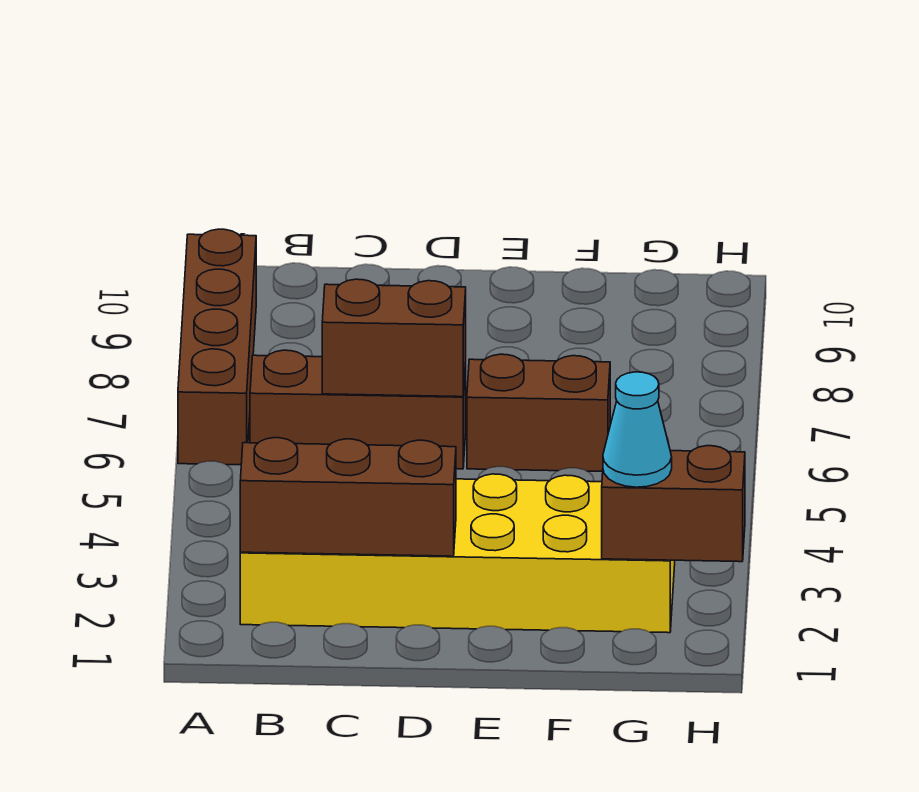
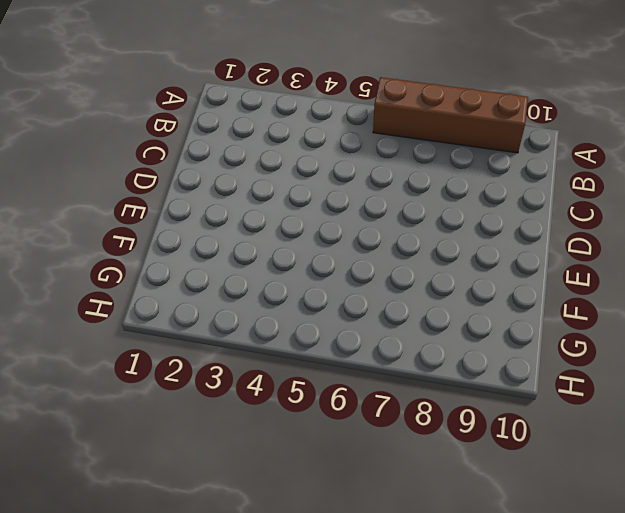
none -> yellow 2x6 brick [240,474,675,633]
none -> brown 1x3 brick [250,350,466,469]

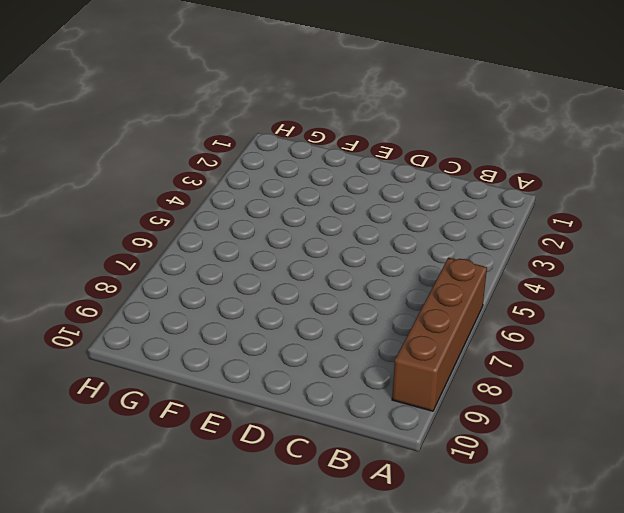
none -> yellow 2x6 brick [240,474,675,633]
none -> brown 1x3 brick [250,350,466,469]

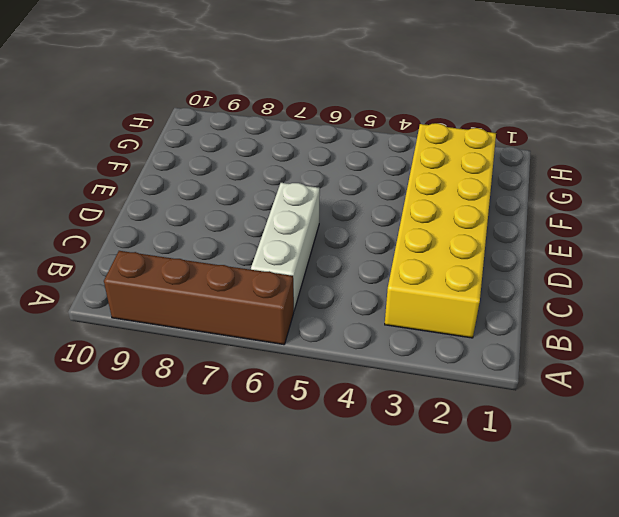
white 1x3 brick [251,183,320,310] -> brown 1x3 brick [250,350,466,469]
none -> brown 1x2 brick [467,354,610,472]
none -> brown 1x3 brick [240,438,456,556]

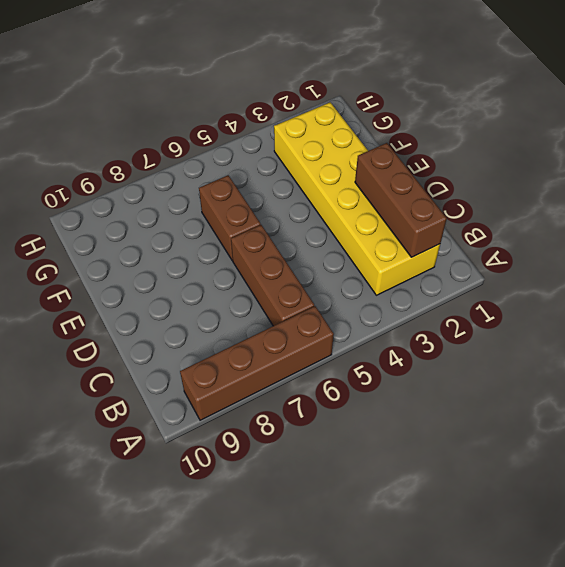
none -> brown 1x2 brick [322,279,466,397]
none -> brown 1x2 brick [602,446,745,562]

